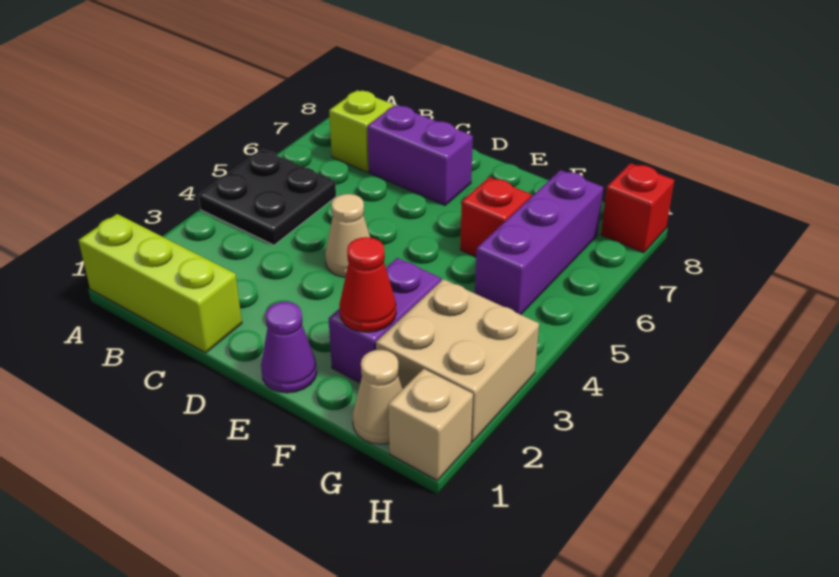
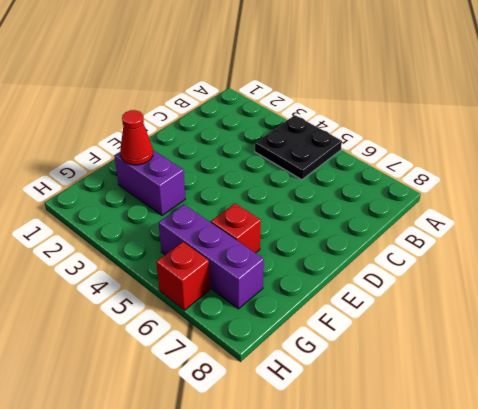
red 1x1 brick [156,242,210,310] -> red 1x1 brick moved to [601,163,674,253]
none -> lime 1x3 brick [79,214,242,353]
none -> lime 1x1 brick [329,90,393,172]
none -> purple 1x2 brick [367,105,473,205]

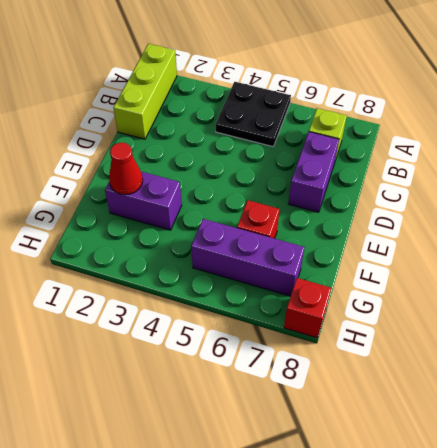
none -> tan 1x1 cone [325,194,370,277]
none -> purple 1x1 cone [261,302,317,393]
none -> tan 1x1 cone [352,350,403,444]

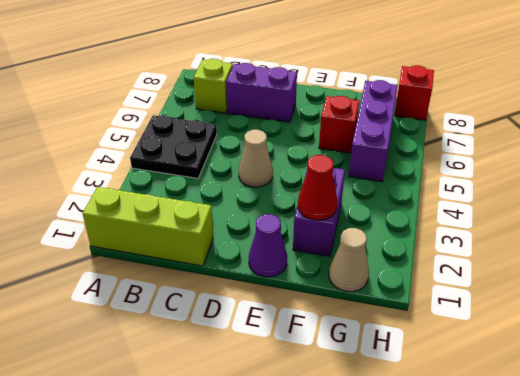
none -> tan 2x2 brick [376,279,539,442]
none -> tan 1x1 brick [388,369,473,480]

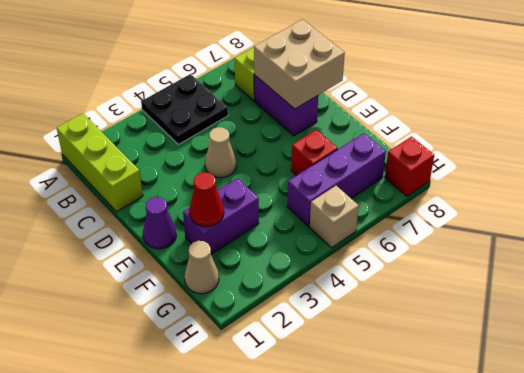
tan 2x2 brick [254,19,345,109] -> tan 2x2 brick moved to [376,279,539,442]
tan 1x1 brick [310,186,359,248] -> tan 1x1 brick moved to [388,369,473,480]

